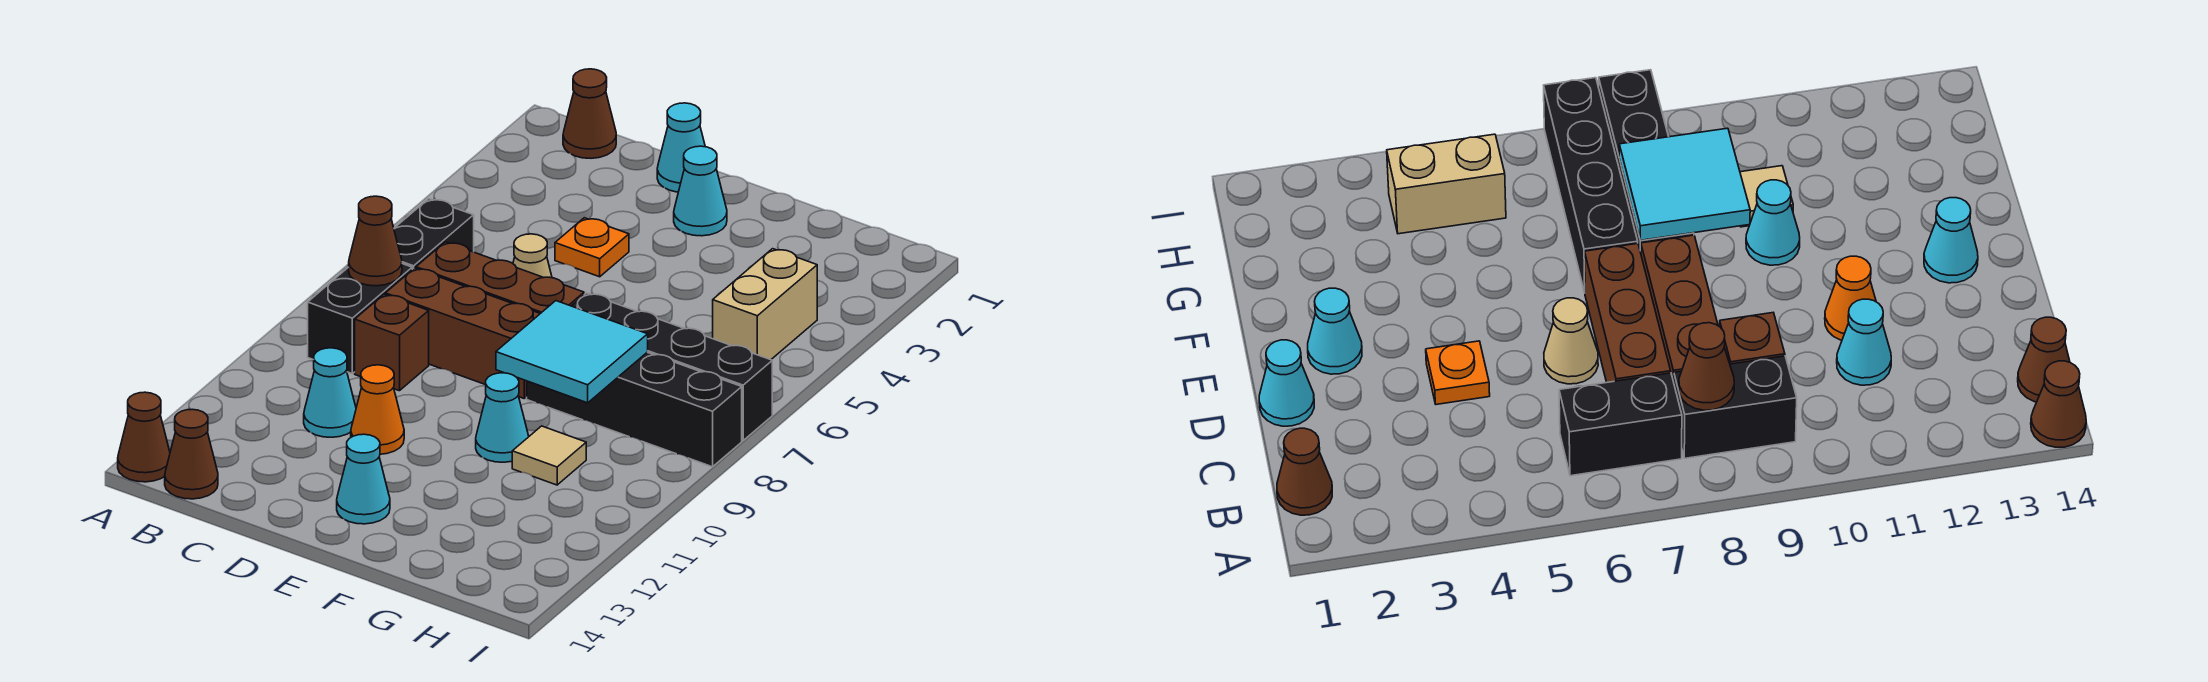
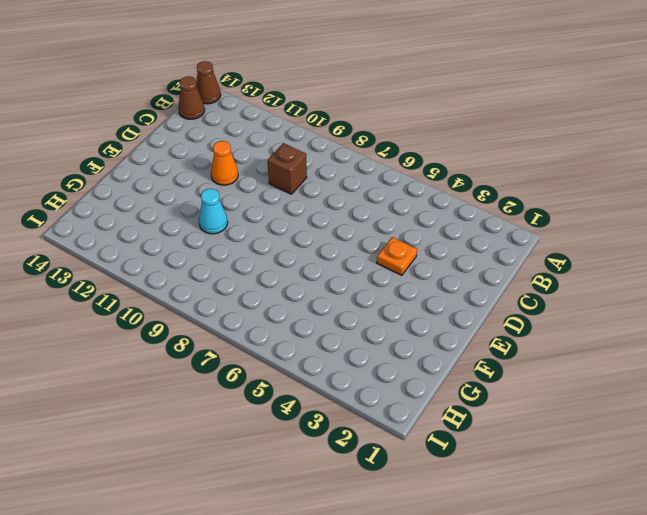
none -> brown 1x1 cone [563,69,616,158]
none -> black 1x2 brick [394,199,474,270]
none -> black 1x2 brick [308,264,412,373]

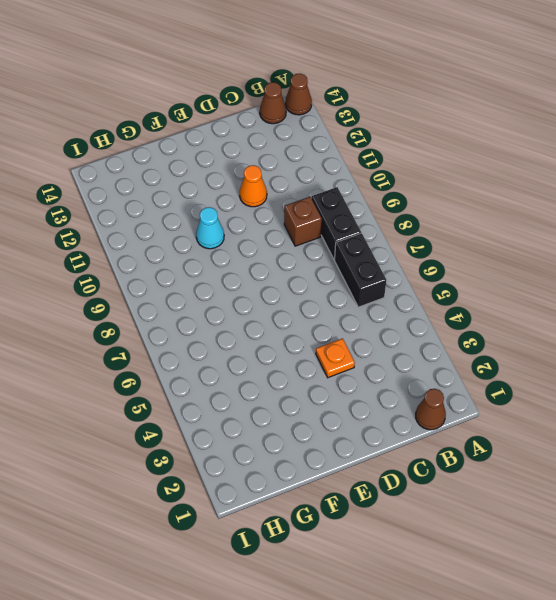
none -> brown 1x3 brick [416,242,584,314]
none -> brown 1x3 brick [385,268,540,398]
none -> cyan 1x1 cone [304,348,356,437]

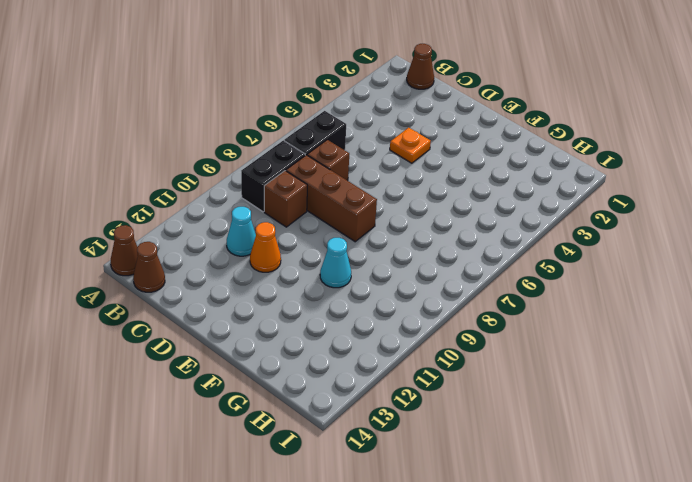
brown 1x1 brick [307,140,349,181] -> brown 1x3 brick [416,242,584,314]
none -> cyan 1x1 cone [657,103,705,192]
none -> tan 1x1 cone [513,234,552,278]
none -> cyan 1x1 cone [674,146,727,236]

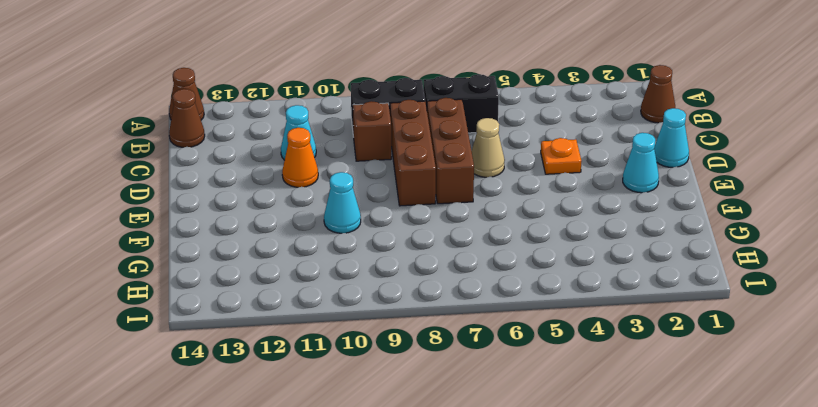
none -> cyan 1x1 cone [337,434,390,524]
none -> black 1x4 brick [572,293,772,440]
none -> black 1x4 brick [527,352,742,467]

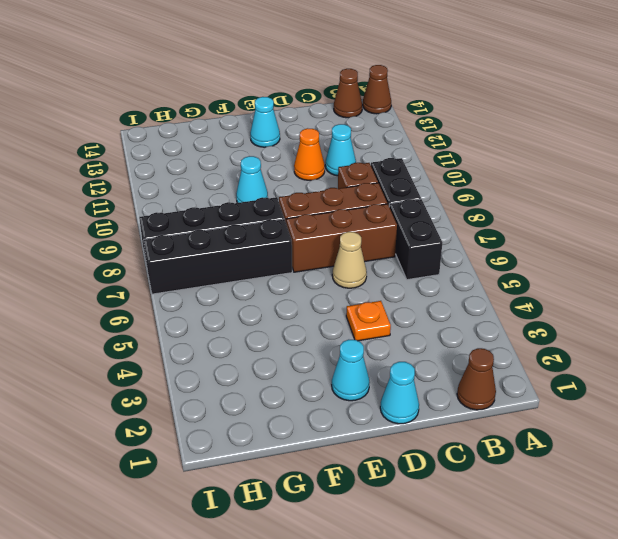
none -> tan 1x1 tile [512,426,586,485]
none -> tan 1x2 brick [713,249,817,360]
none -> brown 1x1 cone [349,196,402,286]

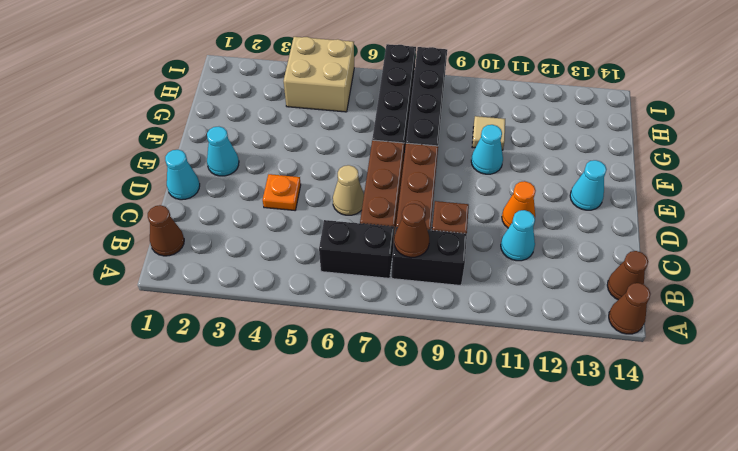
tan 2x2 brick [284,37,354,112] -> tan 1x2 brick [713,249,817,360]
none -> cyan 2x2 tile [496,301,648,403]

